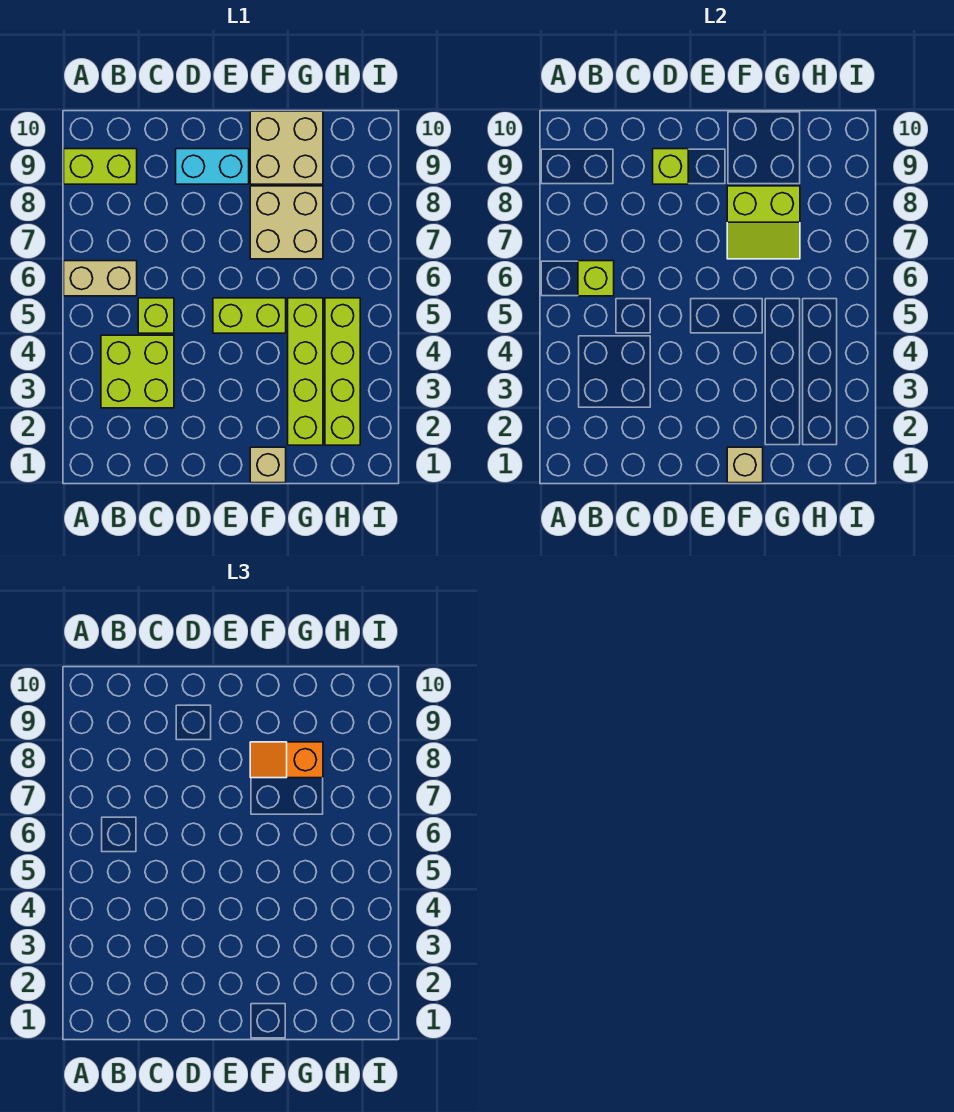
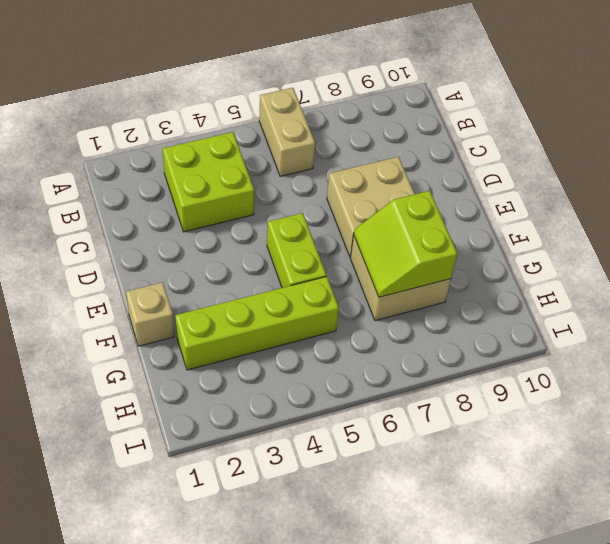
tan 2x2 brick [327,157,415,257] -> tan 2x2 brick moved to [250,111,323,184]
none -> lime 1x2 brick [64,149,137,184]
none -> lime 1x1 brick [138,298,174,333]
none -> cyan 1x2 brick [176,149,249,184]

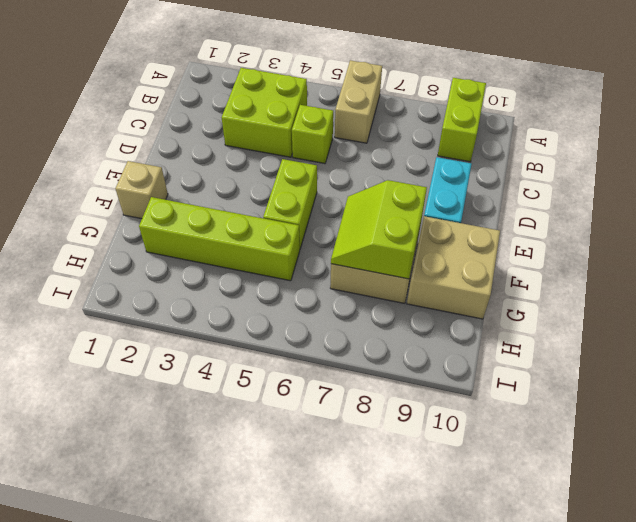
none -> lime 1x4 brick [325,298,360,445]
none -> lime 1x1 brick [578,261,614,296]
none -> lime 1x1 brick [653,149,688,184]

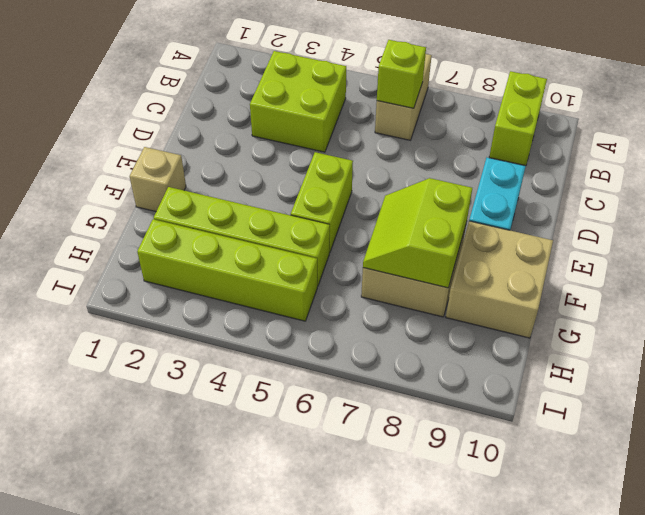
none -> lime 1x1 brick [138,298,174,333]
none -> lime 1x1 brick [653,149,688,184]
none -> tan 1x1 brick [727,447,763,483]

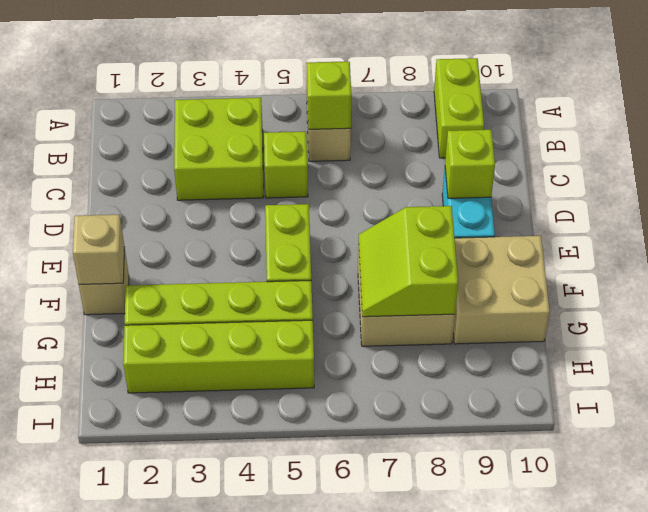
none -> orange 1x2 slope [250,742,323,778]

